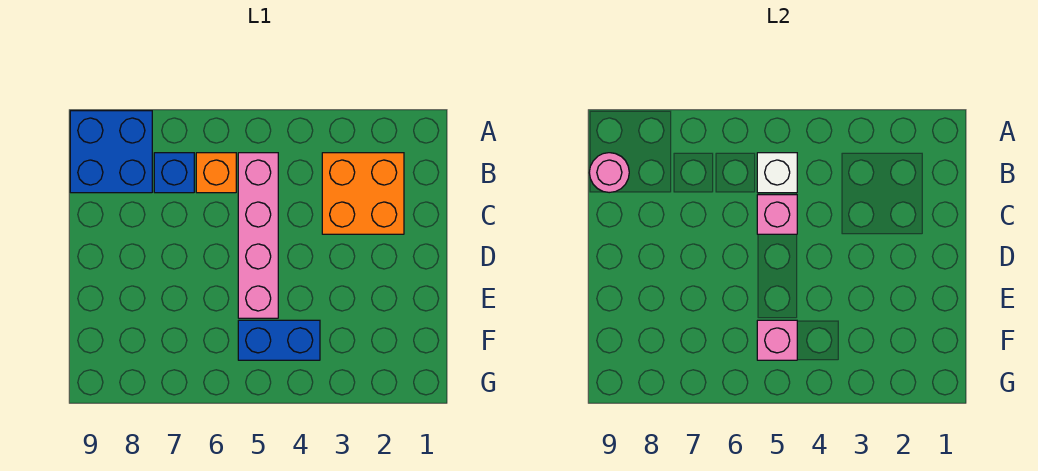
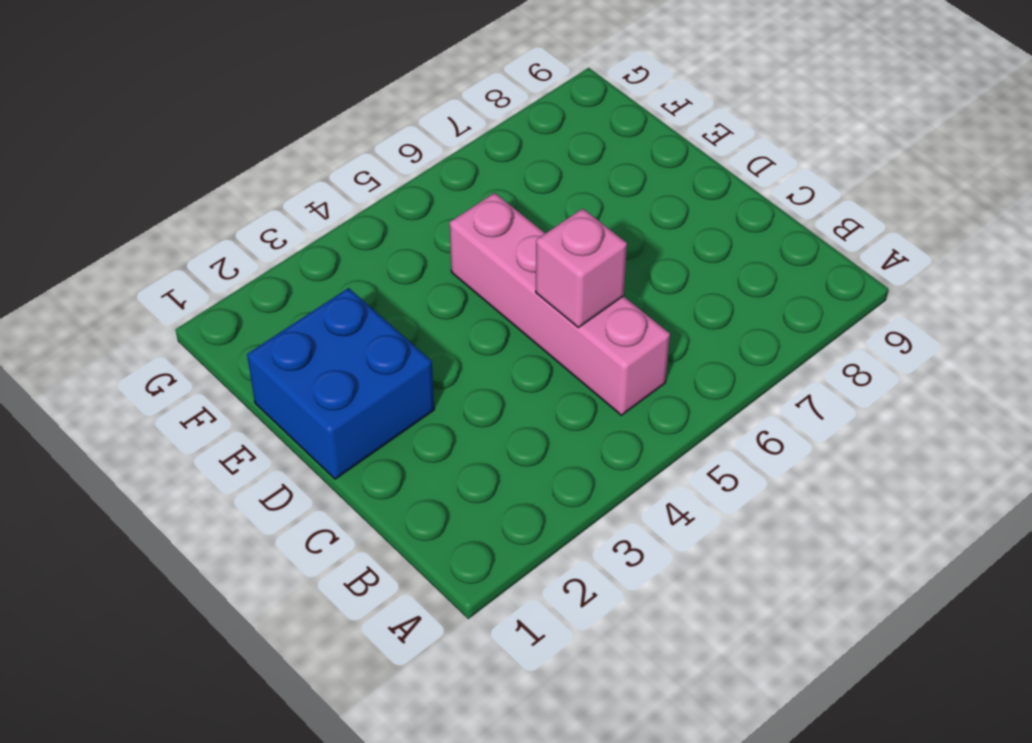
blue 2x2 brick [247,288,434,479] -> blue 2x2 brick moved to [70,111,152,193]
none -> orange 2x2 brick [322,153,404,234]
none -> orange 1x1 brick [196,153,236,193]

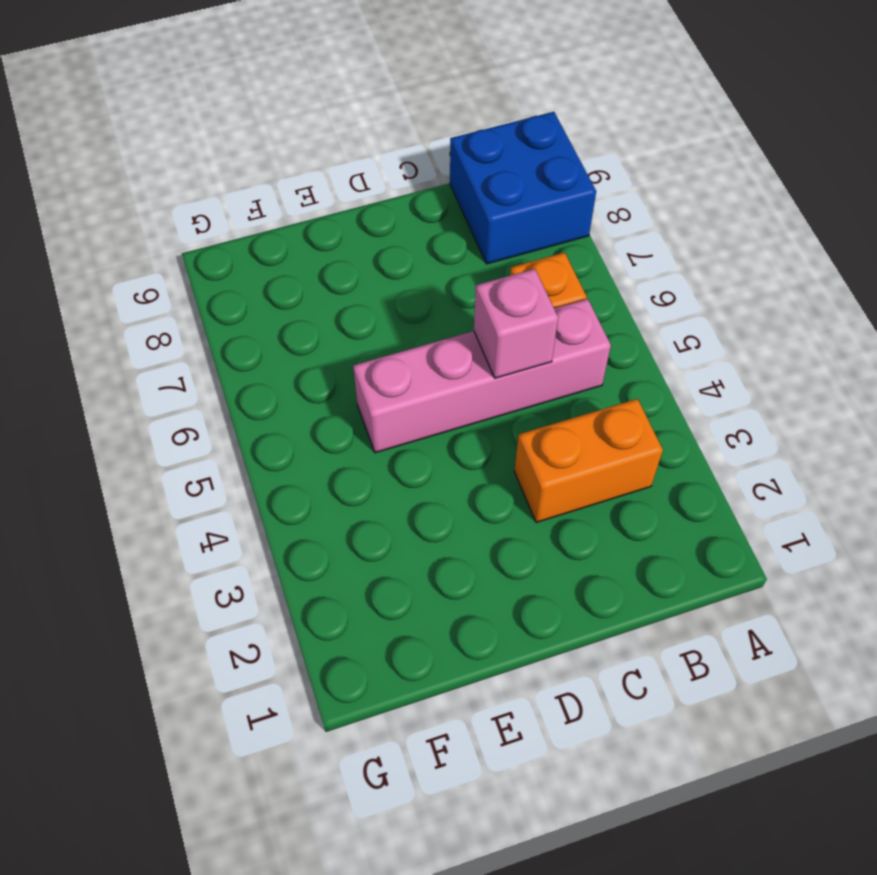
orange 1x2 brick [514,399,663,523] -> orange 2x2 brick [322,153,404,234]
none -> blue 1x1 brick [154,153,194,193]
none -> blue 1x2 brick [238,320,320,360]

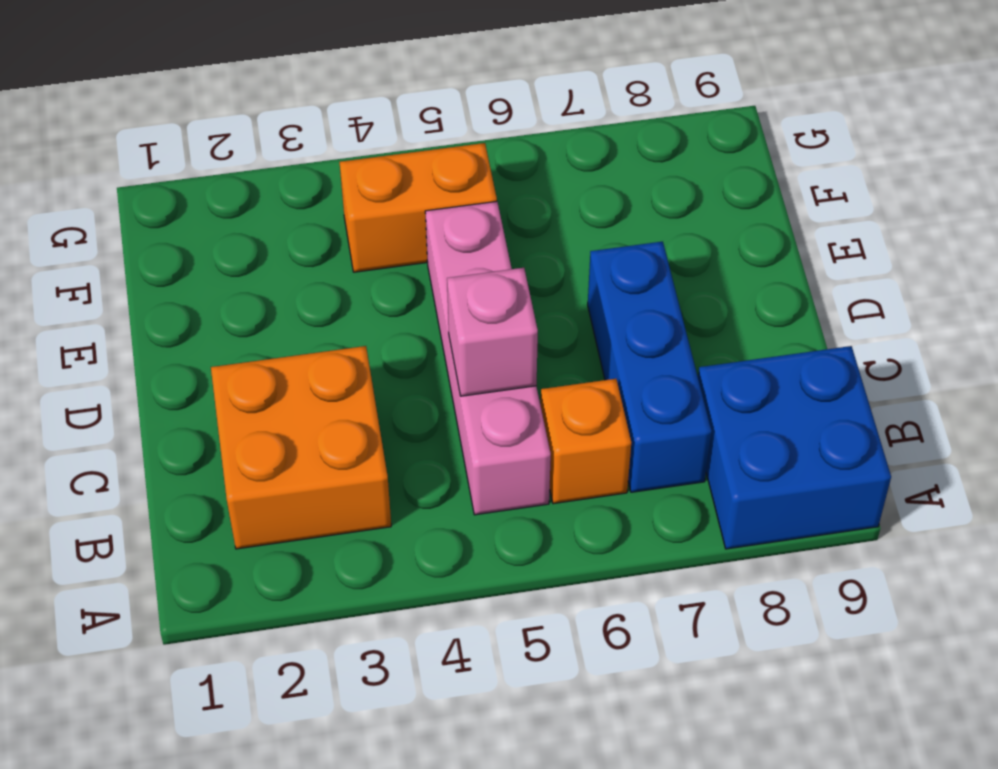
blue 1x3 brick [588,241,712,492] -> blue 1x1 brick [154,153,194,193]
orange 1x2 brick [340,143,497,272] -> blue 1x2 brick [238,320,320,360]
none -> white 1x1 brick [757,153,797,193]
none -> pink 1x1 round brick [589,153,629,193]

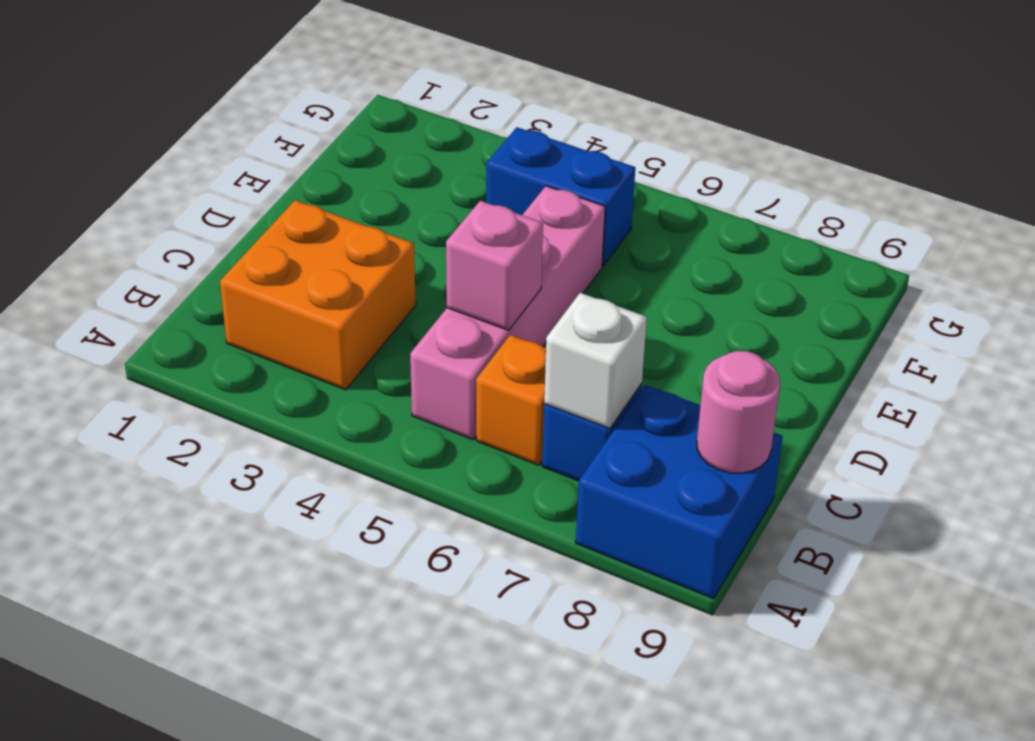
white 1x1 brick [544,293,647,428] -> white 1x1 brick moved to [757,153,797,193]
none -> pink 1x1 brick [757,320,797,360]

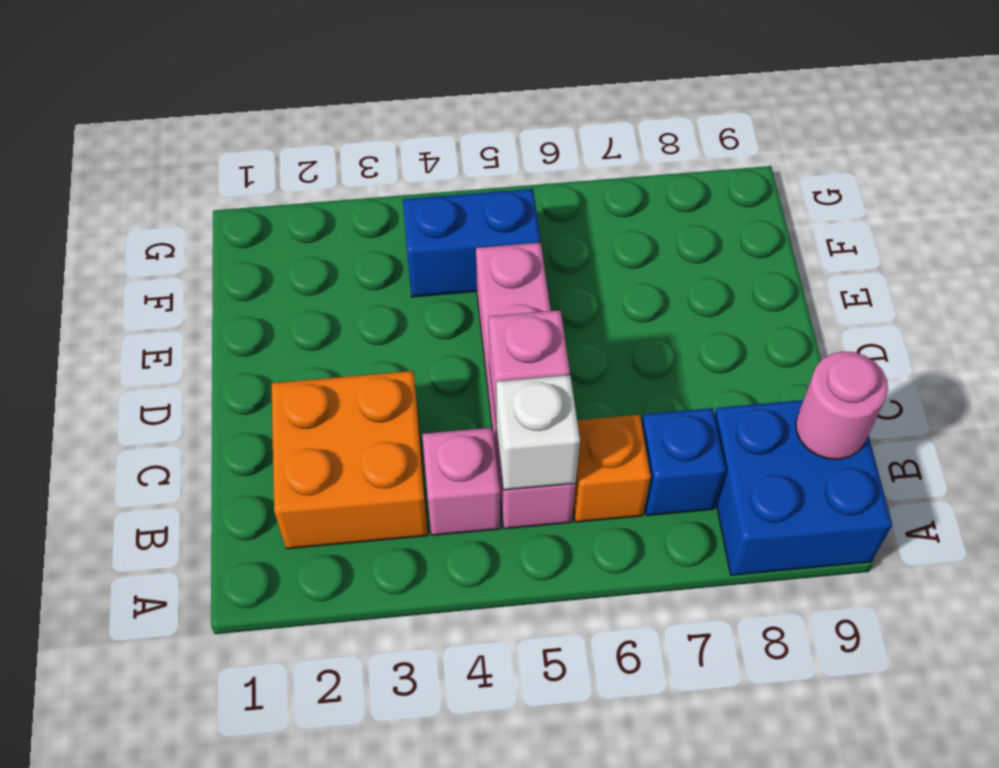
pink 1x1 brick [422,428,500,535] -> pink 1x1 brick moved to [757,320,797,360]

